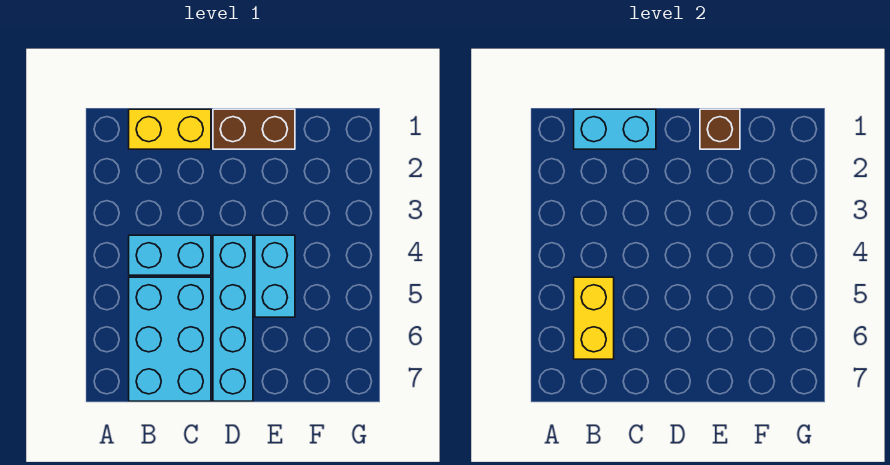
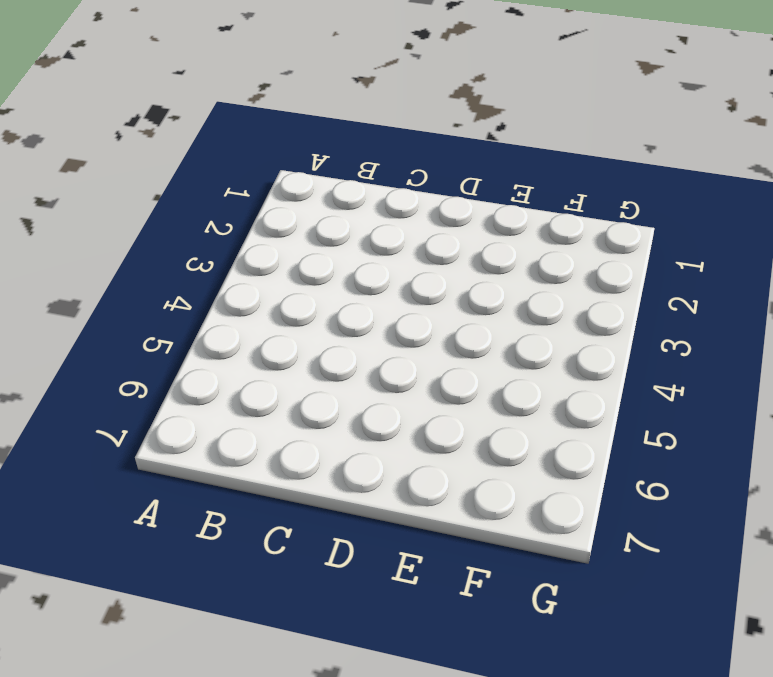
none -> yellow 1x2 brick [129,109,211,149]
none -> cyan 1x2 brick [129,235,211,275]

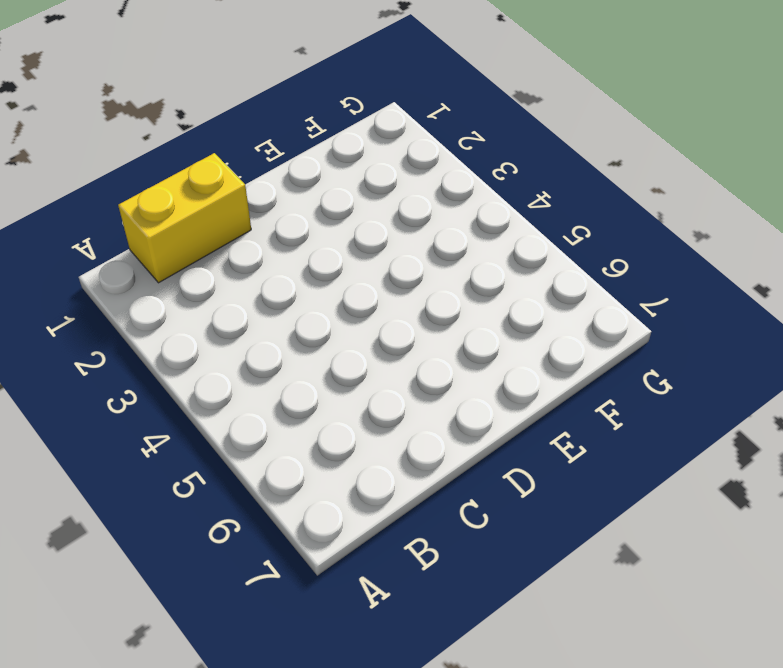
none -> cyan 1x2 brick [129,235,211,275]
none -> cyan 2x3 brick [129,277,211,401]

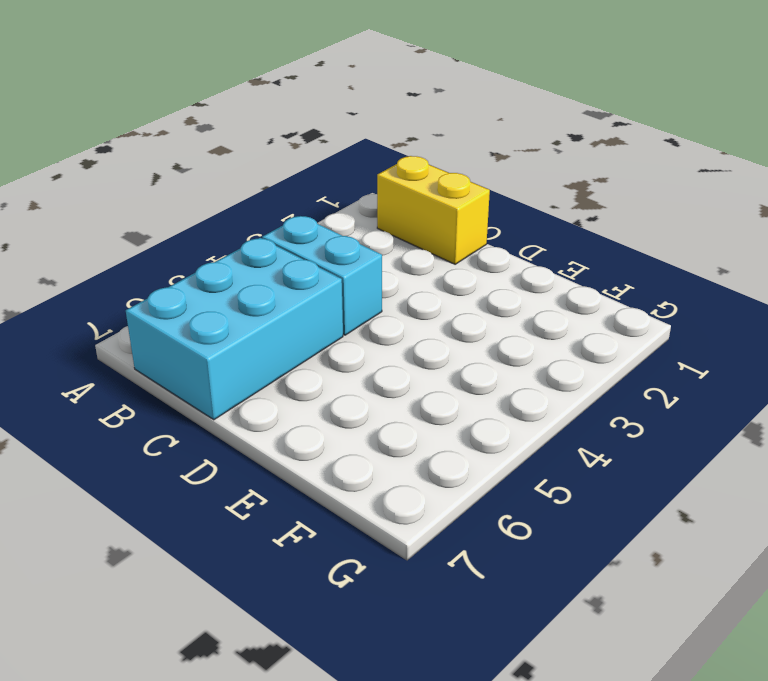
none -> brown 1x2 brick [213,109,295,149]
none -> cyan 1x4 brick [213,235,253,401]

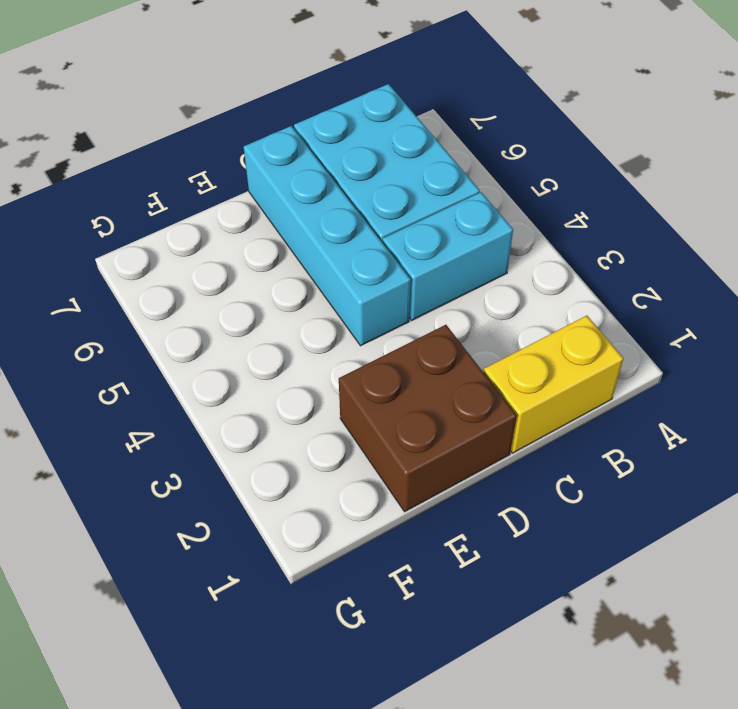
brown 2x2 brick [339,325,517,512] -> brown 1x2 brick [213,109,295,149]
none -> cyan 1x2 brick [255,235,295,317]
none -> cyan 1x2 brick [574,109,656,149]

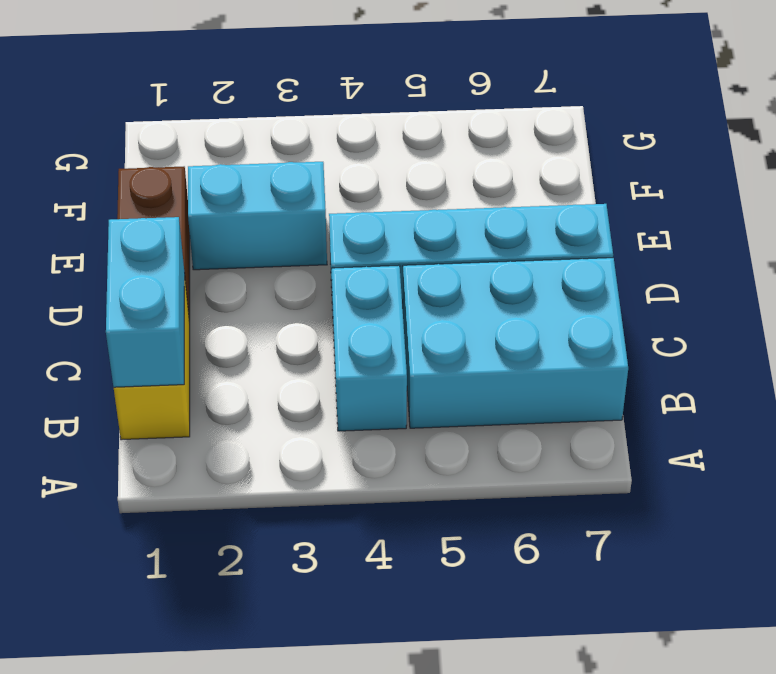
cyan 1x2 brick [188,162,327,270] -> cyan 1x2 brick moved to [255,235,295,317]
none -> yellow 1x2 brick [574,277,614,359]
none -> brown 1x1 brick [700,109,740,149]

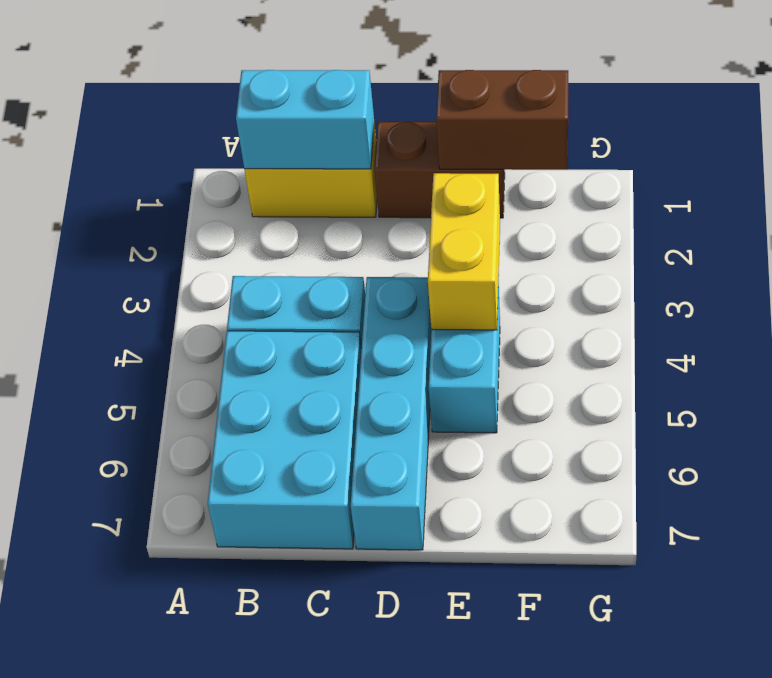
brown 1x2 brick [436,70,568,170] -> brown 1x1 brick [700,109,740,149]
yellow 1x2 brick [428,173,500,330] -> yellow 1x2 brick moved to [574,277,614,359]

